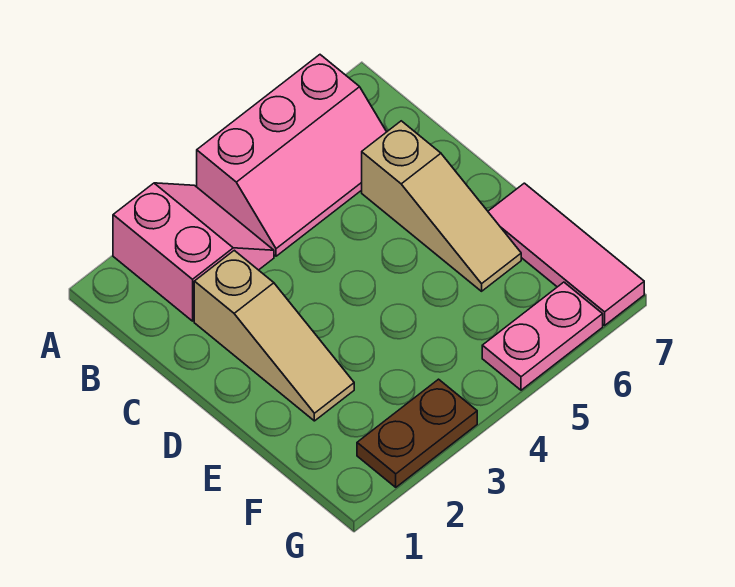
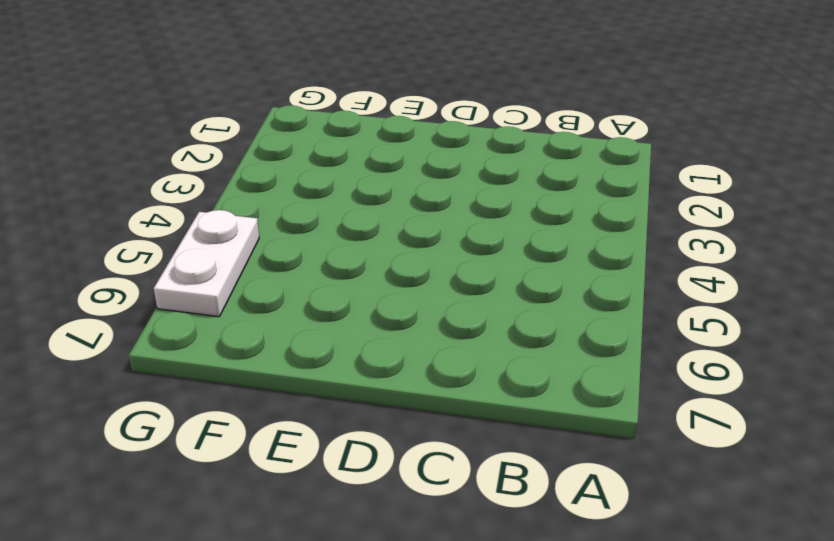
white 1x2 plate [154,210,259,317] -> pink 1x2 plate [482,282,603,390]
none -> pink 2x2 slope [113,183,274,321]
none -> pink 2x3 slope [197,55,386,256]

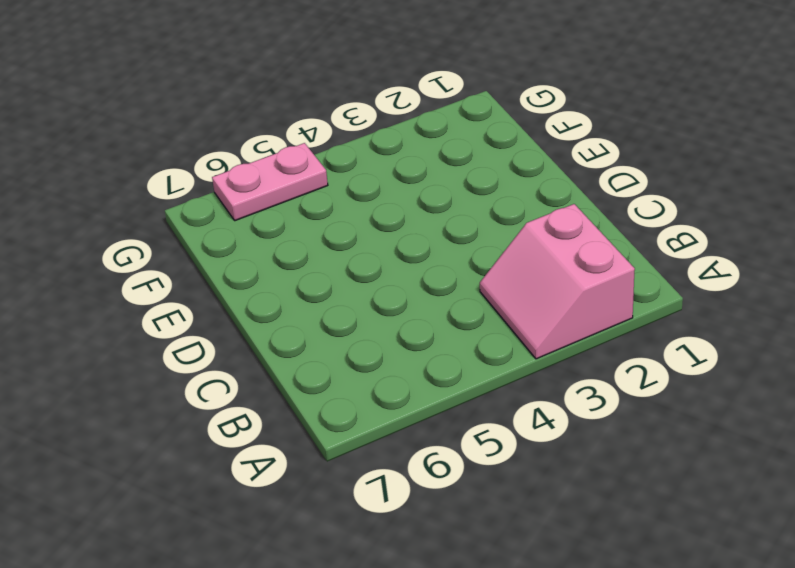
none -> pink 2x3 slope [197,55,386,256]
none -> tan 1x3 slope [194,250,354,421]

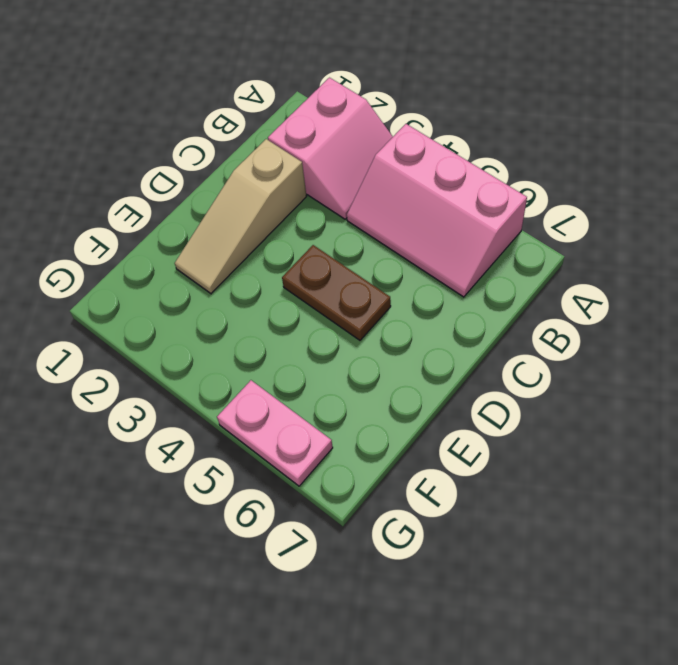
brown 1x2 plate [282,245,391,340] -> brown 1x2 plate moved to [357,379,477,487]
none -> tan 1x3 slope [362,121,521,291]
none -> pink 1x3 tile [488,183,644,325]

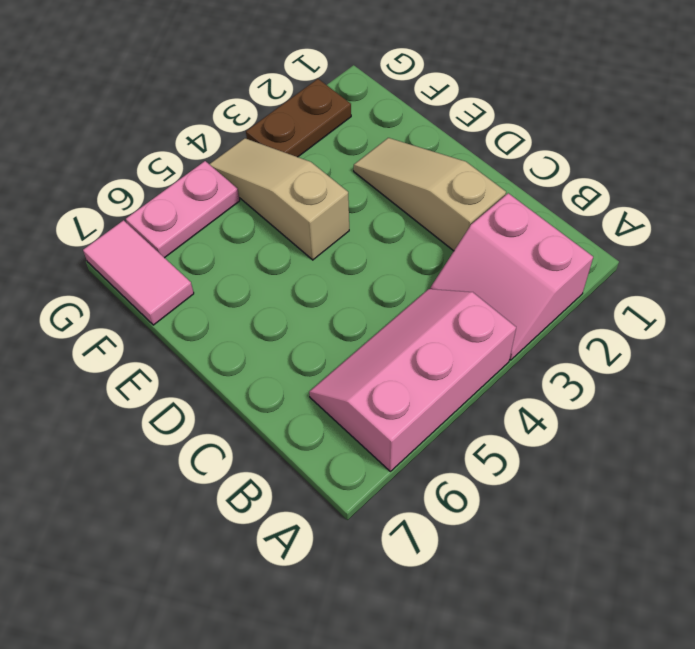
tan 1x3 slope [209,138,349,260] -> tan 1x3 slope moved to [362,121,521,291]
pink 1x2 tile [83,220,194,325] -> pink 1x3 tile [488,183,644,325]

